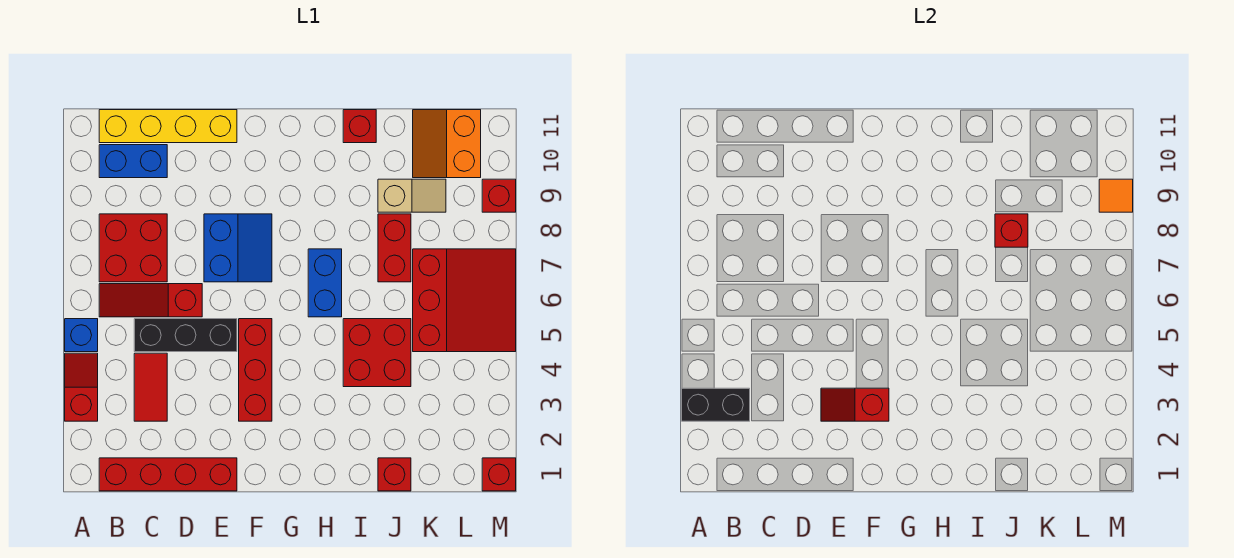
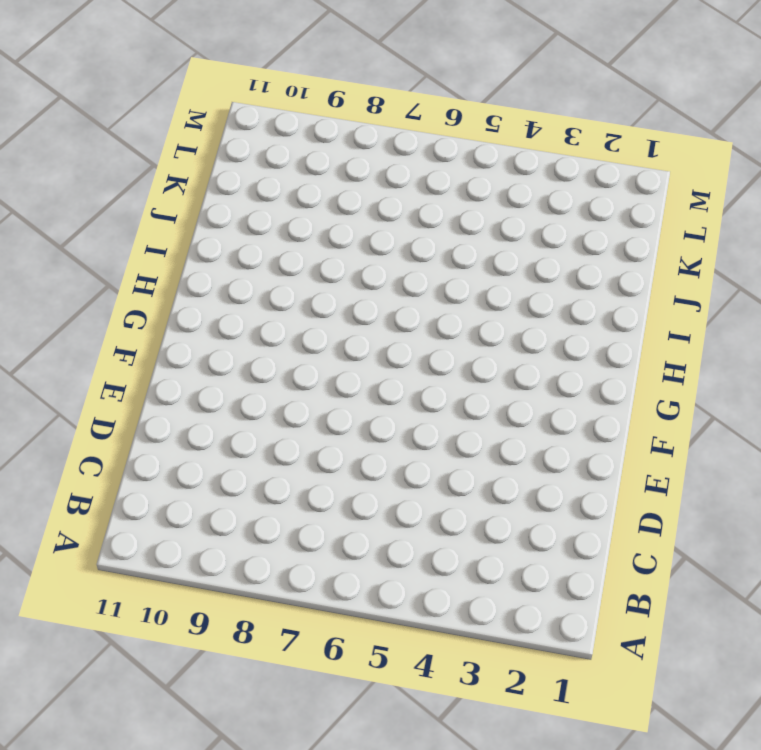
none -> red 1x2 slope [65,353,98,421]
none -> blue 1x1 brick [65,319,98,352]
none -> red 1x4 brick [99,458,237,491]

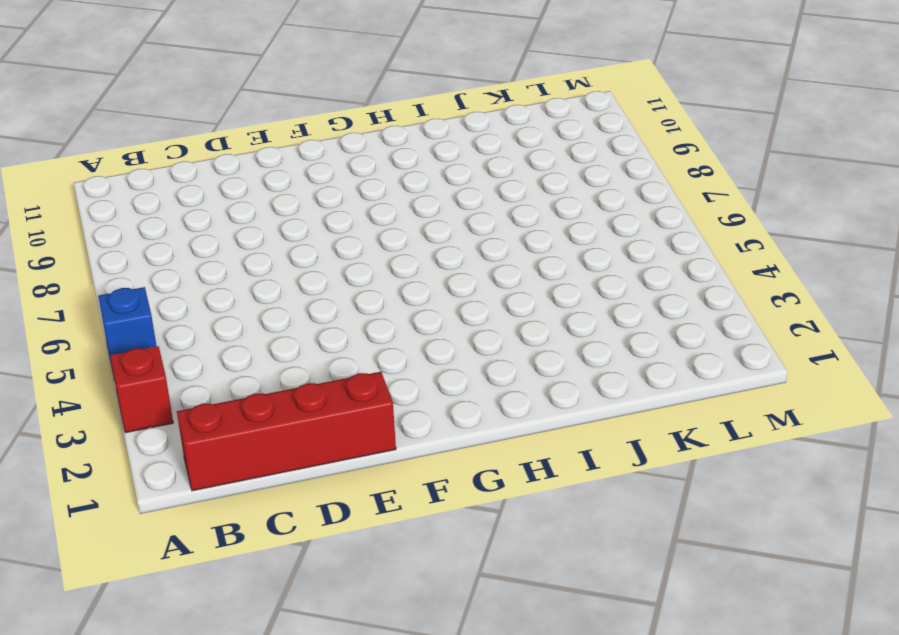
none -> red 1x3 slope [99,284,202,317]
none -> red 2x2 brick [99,214,167,282]
none -> blue 1x2 brick [99,145,167,178]

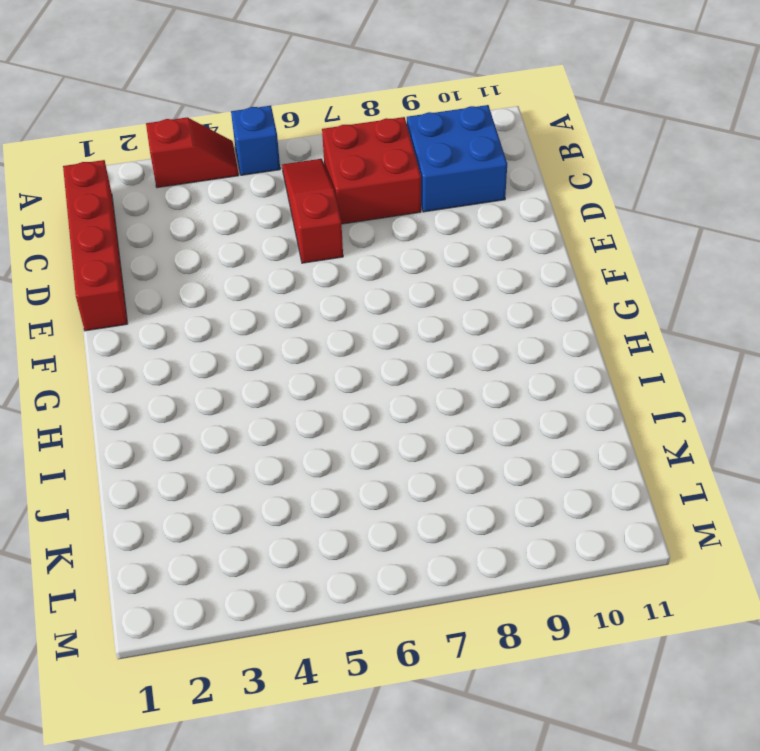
blue 2x2 brick [407,105,507,212] -> blue 1x2 brick [99,145,167,178]
none -> yellow 1x4 brick [99,110,237,143]
none -> red 1x2 tile [134,353,167,421]
none -> black 1x3 brick [134,319,237,352]

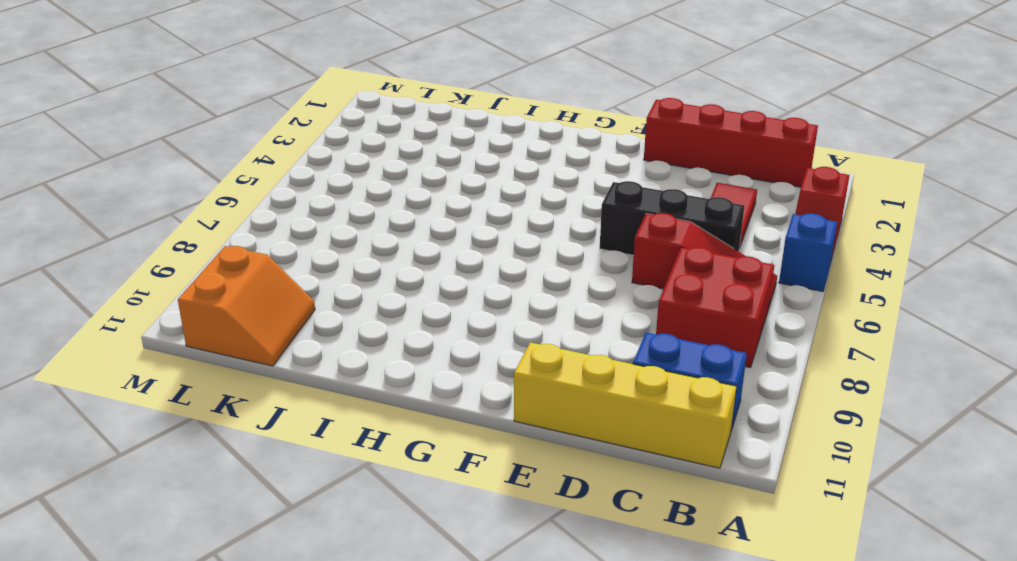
none -> blue 2x2 slope [204,214,272,282]
none -> red 1x3 brick [239,319,272,421]
none -> blue 1x2 brick [308,249,342,317]

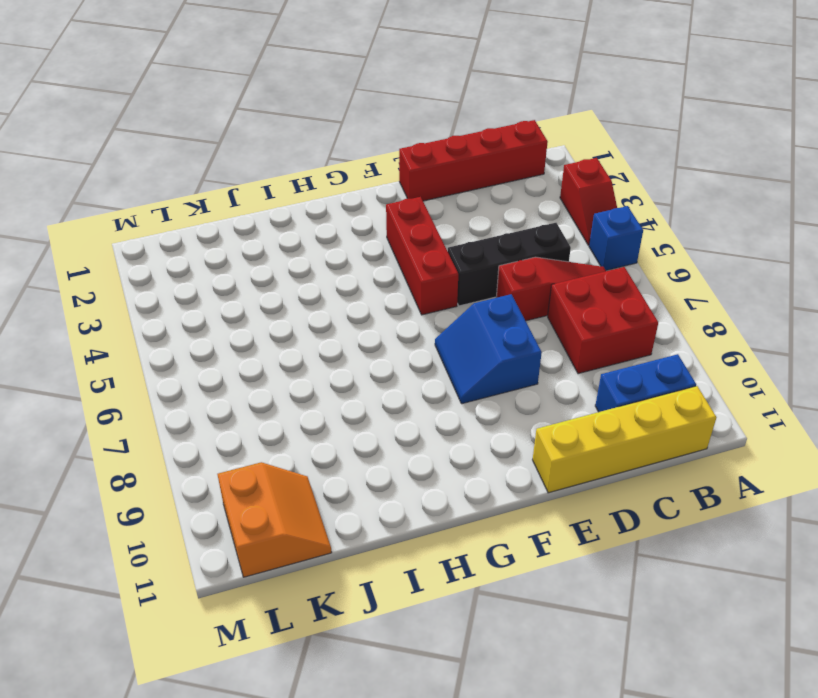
none -> red 1x2 tile [134,353,167,421]
none -> blue 1x2 brick [308,249,342,317]
none -> red 2x2 brick [343,319,411,387]

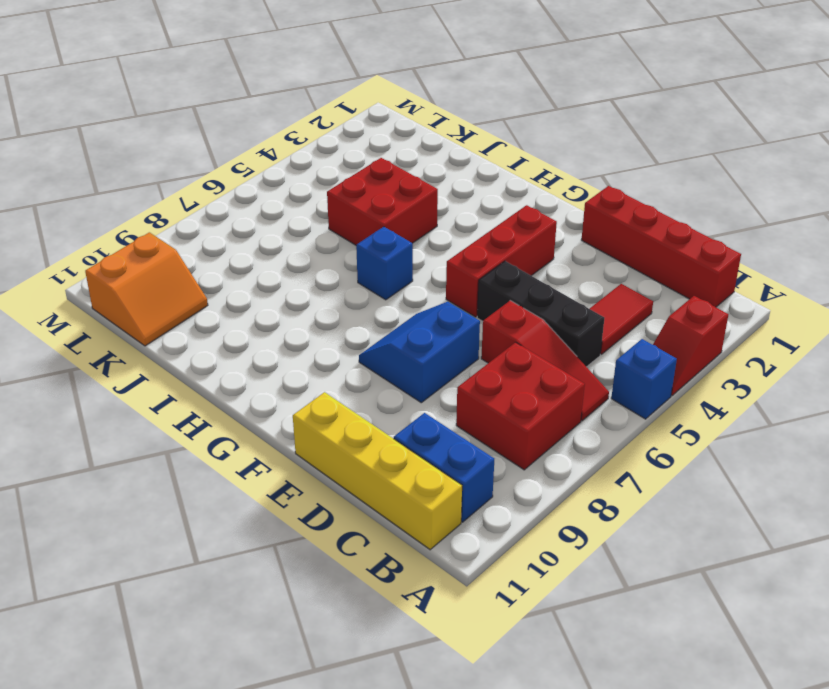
blue 1x1 brick [356,227,413,300] -> blue 1x2 brick [308,249,342,317]
none -> red 1x1 brick [343,110,376,143]
none -> red 1x1 brick [378,458,411,491]
none -> red 1x2 brick [378,214,411,282]

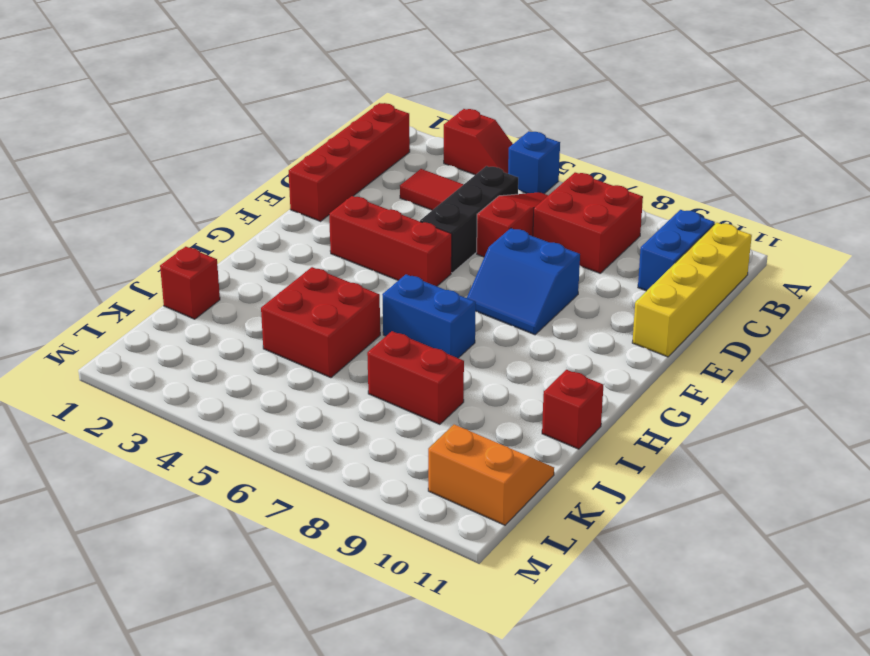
none -> tan 1x2 slope [378,179,446,212]
none -> red 3x3 slope [413,249,516,352]
none -> red 1x1 brick [482,458,516,491]

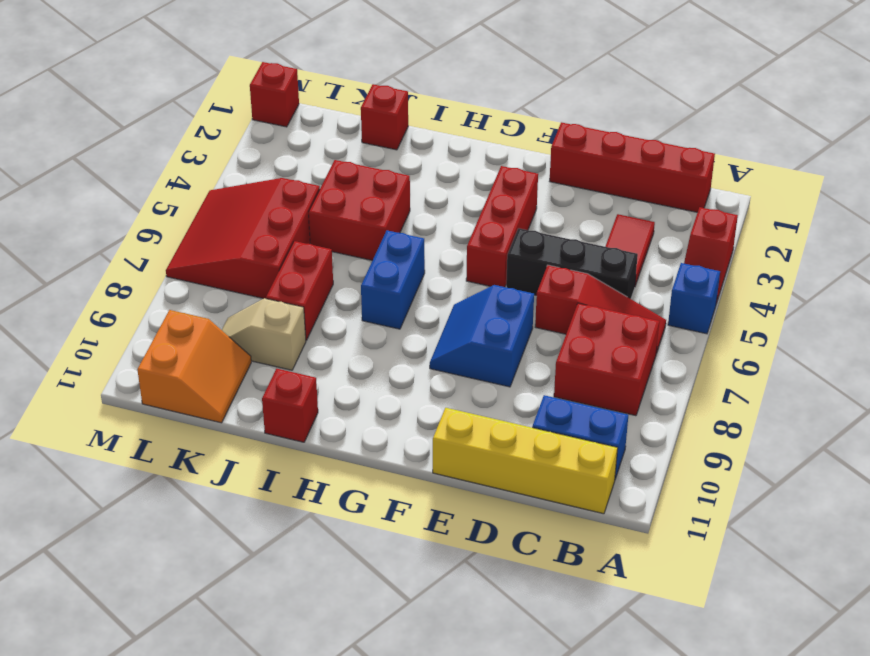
none -> red 1x1 brick [482,179,516,212]
none -> black 1x2 brick [682,388,750,421]
none -> red 1x2 slope [821,388,889,421]

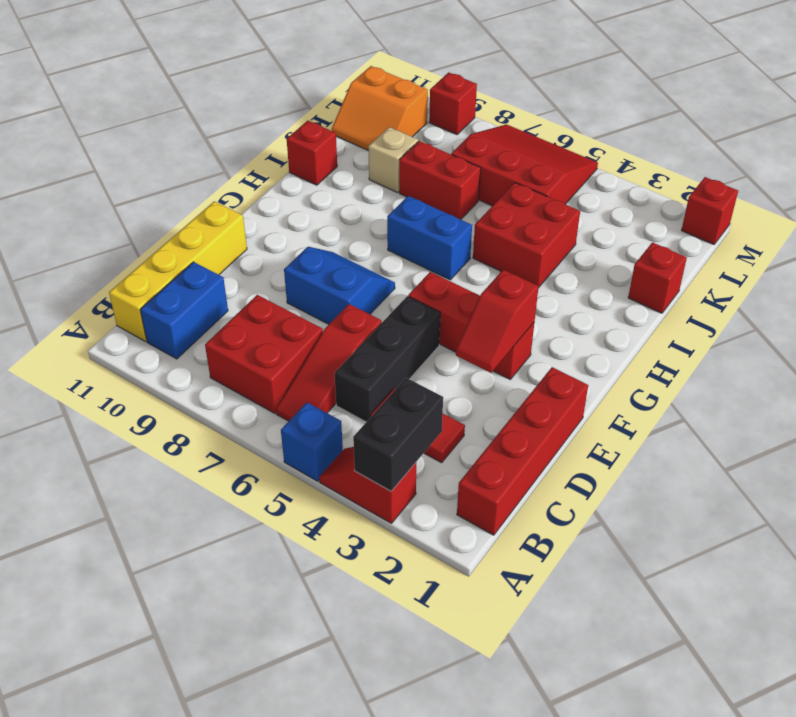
none -> red 1x1 brick [995,214,1028,247]
none -> orange 1x1 tile [1099,179,1133,212]

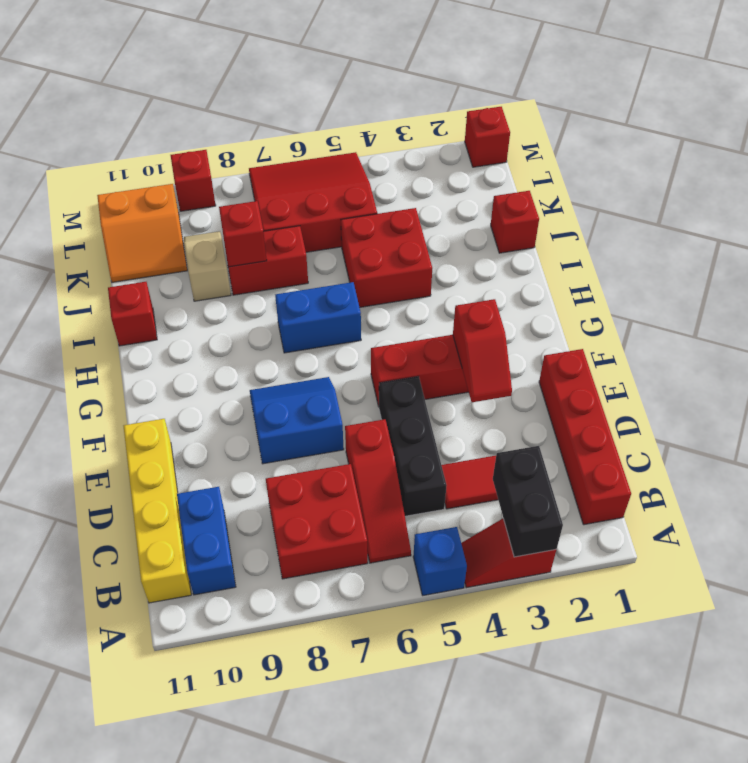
none -> orange 1x1 tile [1099,179,1133,212]

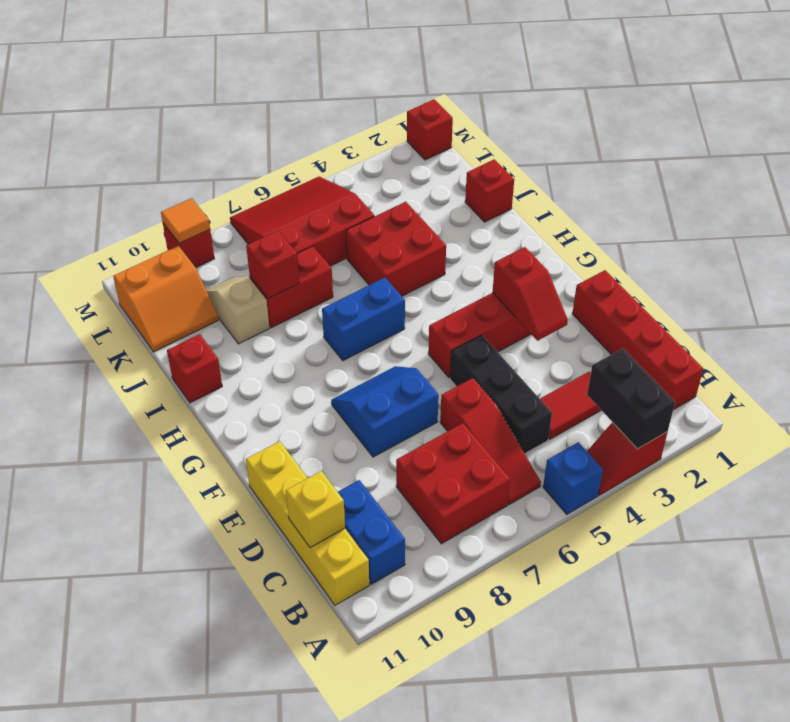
yellow 1x1 brick [286,471,345,548] -> none

